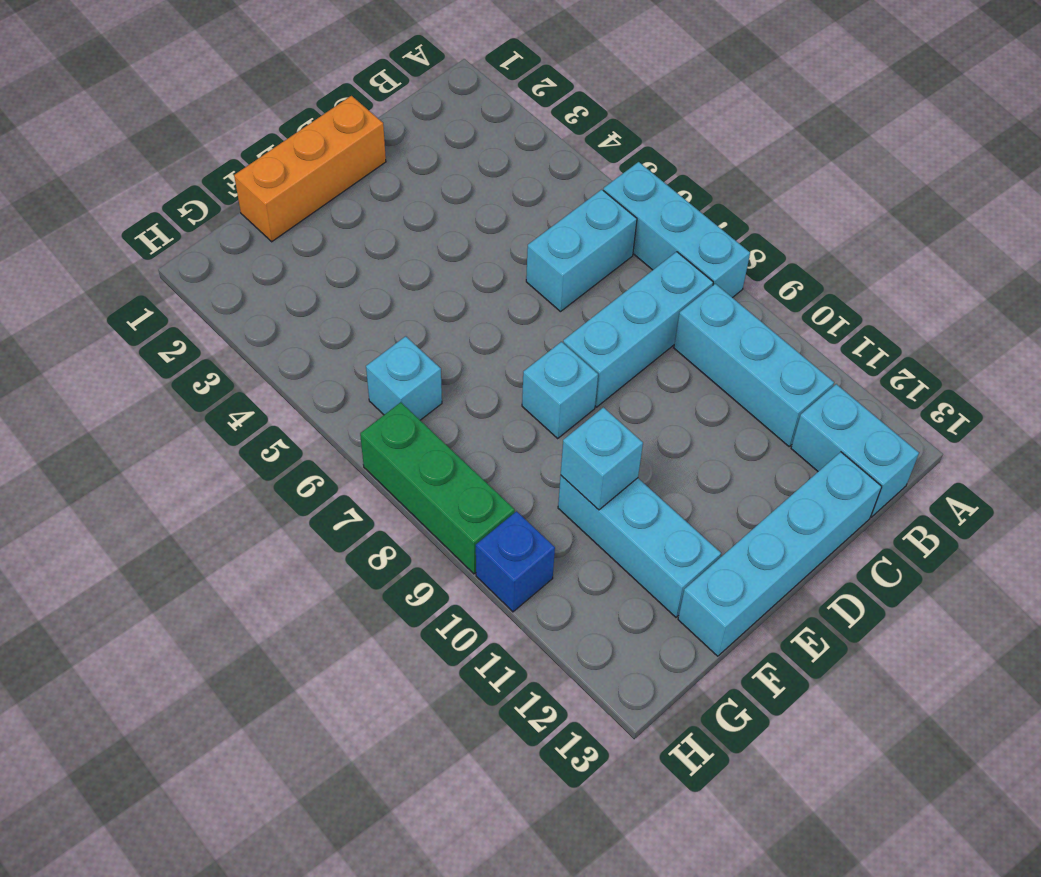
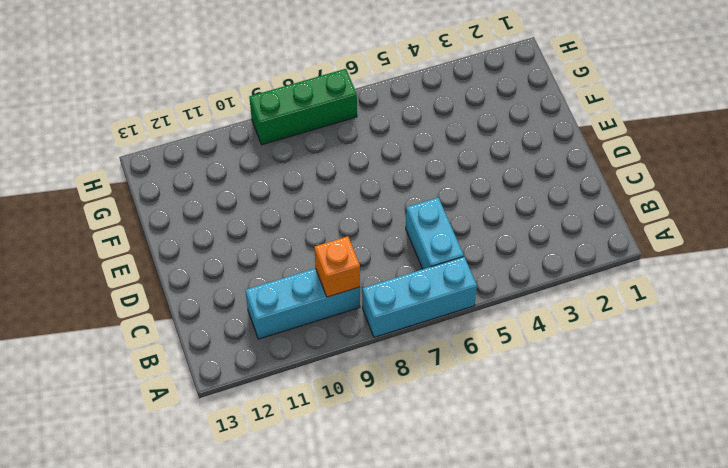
orange 1x1 brick [314,236,360,297] -> none
none -> cyan 1x3 brick [563,252,713,407]
none -> cyan 1x2 brick [791,384,919,517]
none -> cyan 1x4 brick [678,452,882,656]

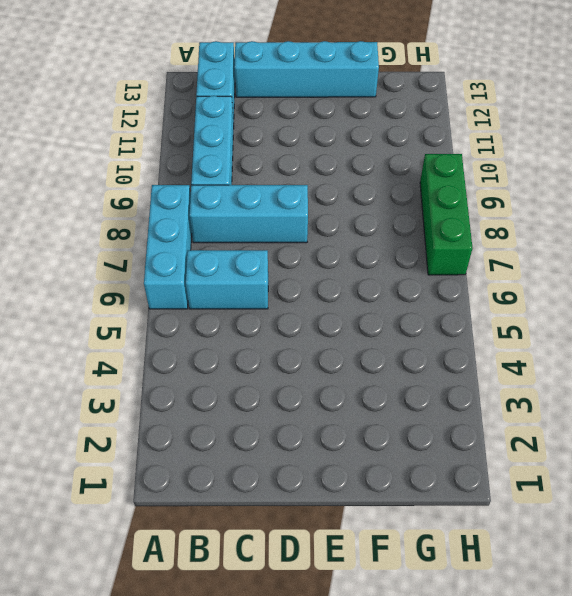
none -> orange 1x3 brick [234,96,386,242]
none -> cyan 1x1 brick [522,342,598,438]
none -> cyan 1x3 brick [558,475,721,617]

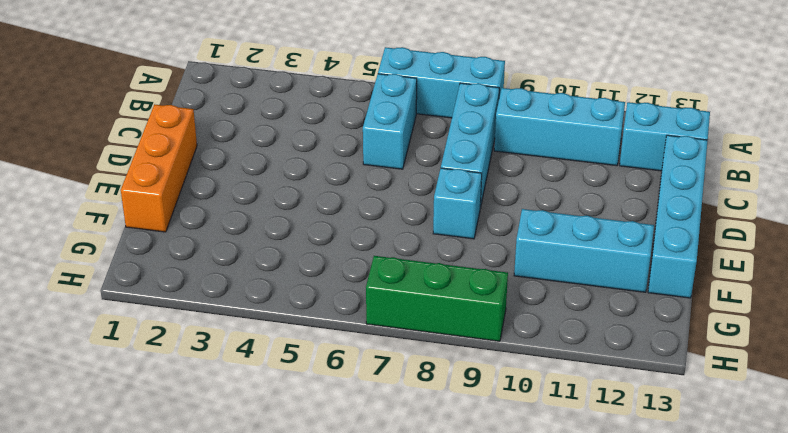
none -> cyan 1x1 brick [366,336,442,420]
none -> blue 1x1 brick [476,511,555,612]
none -> cyan 1x1 brick [561,407,643,510]

